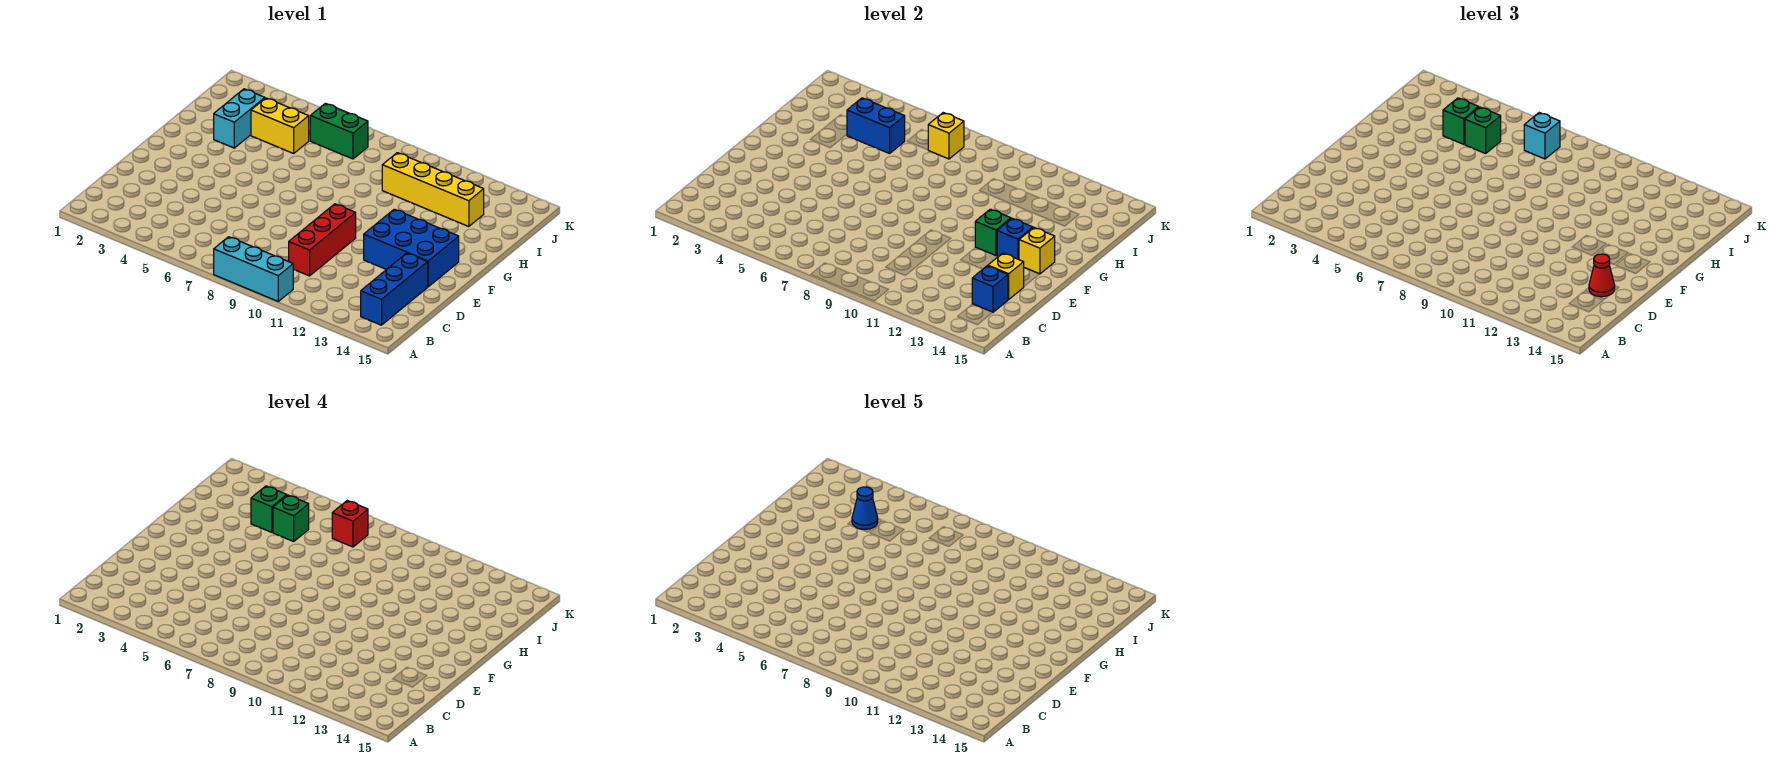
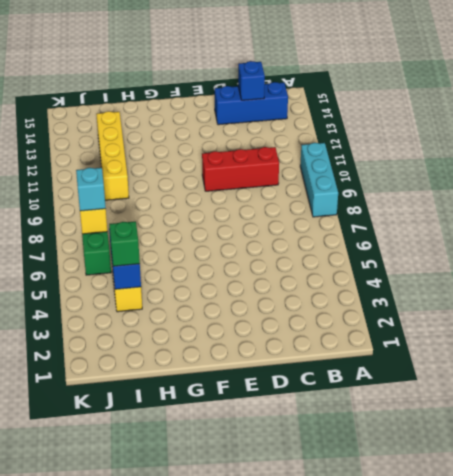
none -> blue 2x3 brick [364,209,459,287]
none -> cyan 1x2 brick [214,89,265,148]
none -> yellow 1x1 brick [988,253,1024,300]

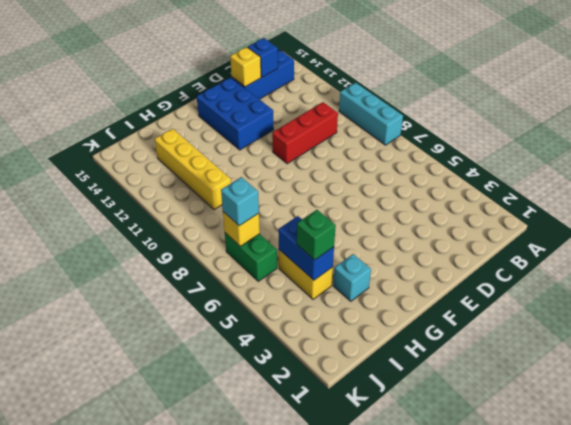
cyan 1x1 brick [333,254,371,301] -> cyan 1x2 brick [214,89,265,148]
none -> green 1x1 brick [975,209,1011,255]
none -> blue 1x1 brick [997,218,1033,260]
none -> yellow 1x1 brick [1019,228,1055,274]

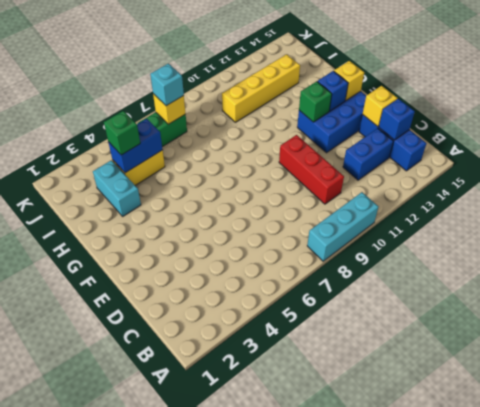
blue 1x2 brick [343,128,394,180] -> none
none -> red 1x1 cone [1589,254,1615,297]
none -> green 1x1 brick [1465,107,1501,153]
none -> green 1x1 brick [251,486,287,532]

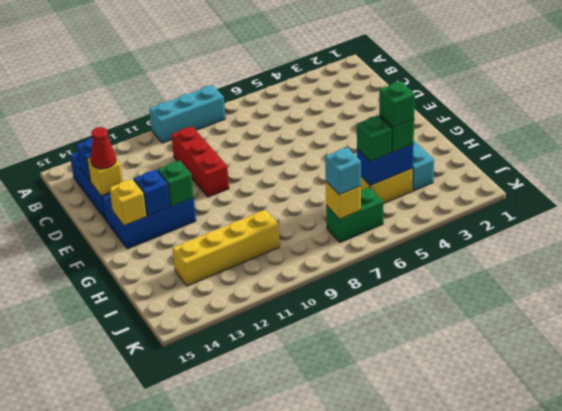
none -> green 1x1 brick [273,495,309,541]
none -> red 1x1 brick [332,501,368,547]
none -> blue 1x1 cone [852,487,878,529]

